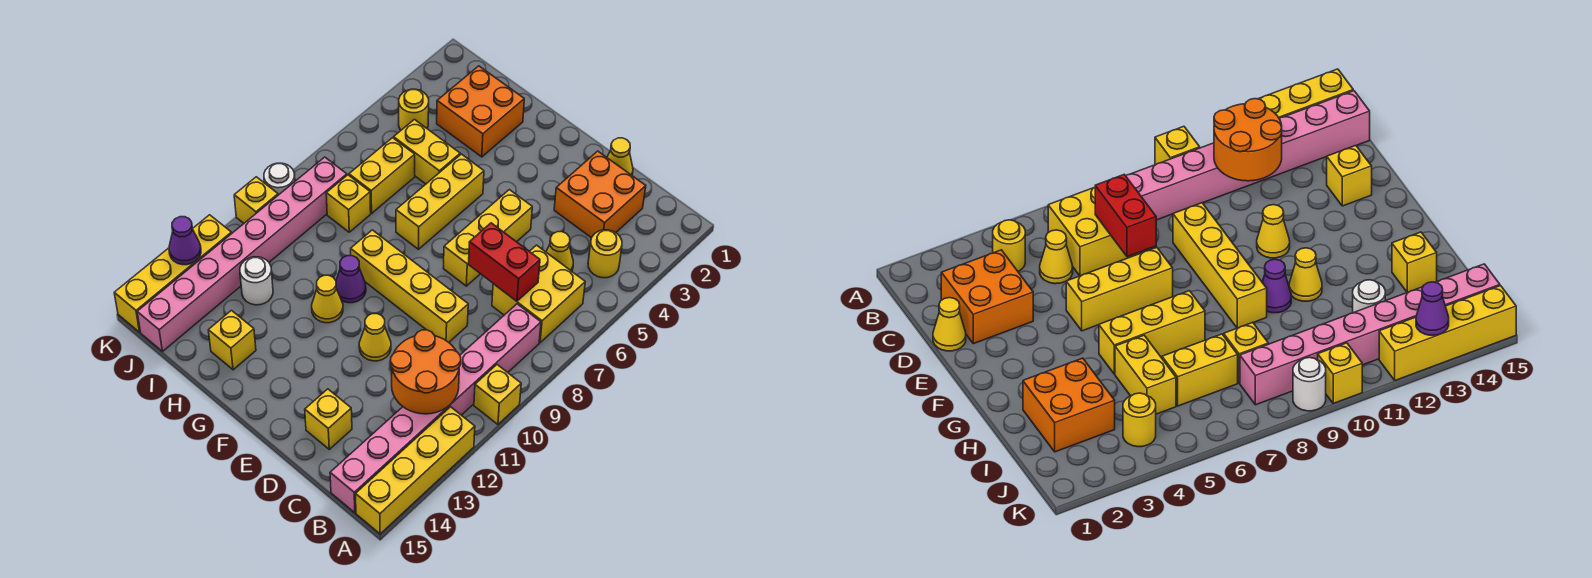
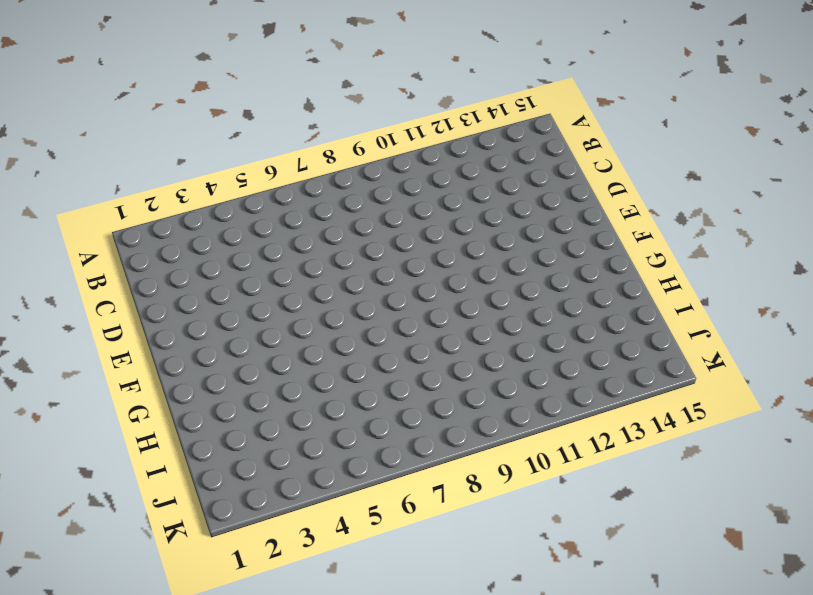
none -> yellow 1x1 brick [474,365,521,424]
none -> yellow 1x4 brick [356,407,475,534]
none -> yellow 1x1 round brick [588,230,622,278]

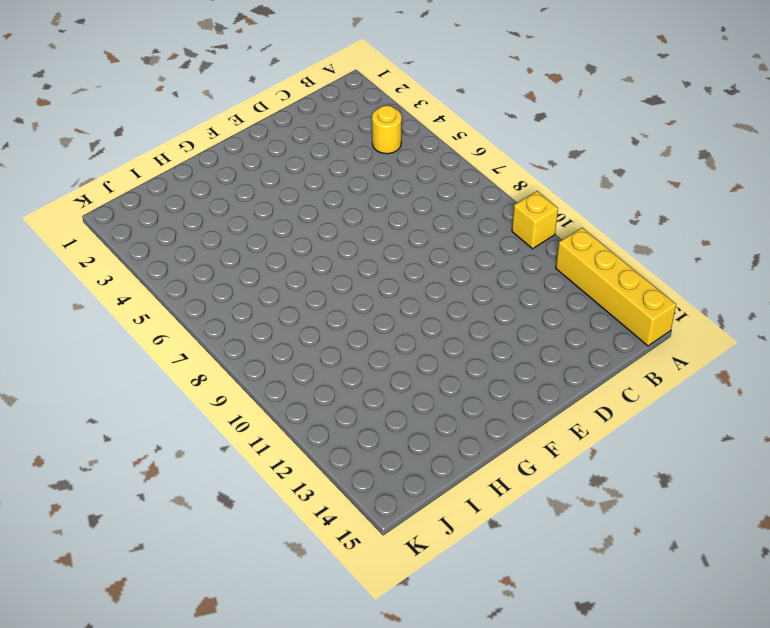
none -> yellow 2x2 brick [492,245,585,343]
none -> pink 1x8 brick [330,304,541,513]
none -> orange 2x2 brick [554,151,646,238]

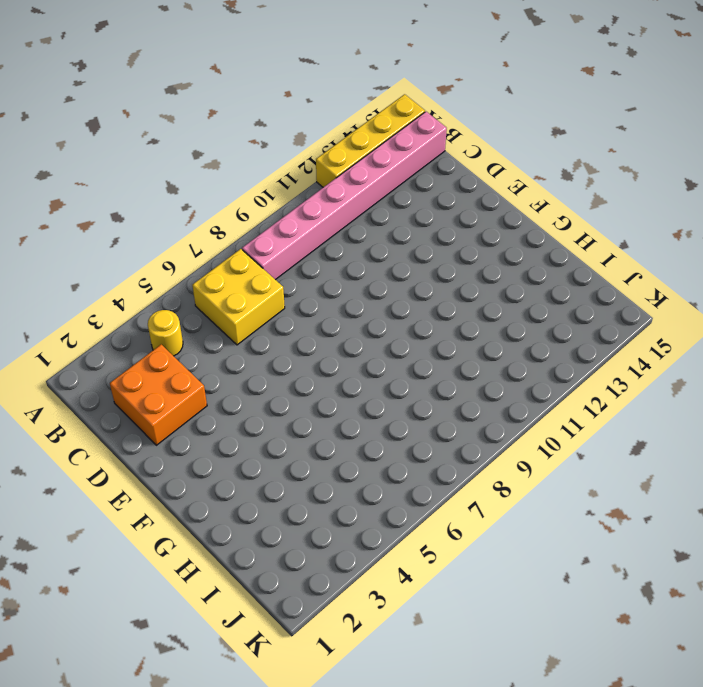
none -> yellow 1x1 brick [474,365,521,424]
none -> yellow 1x1 cone [546,232,573,271]
none -> yellow 1x1 cone [607,138,633,175]

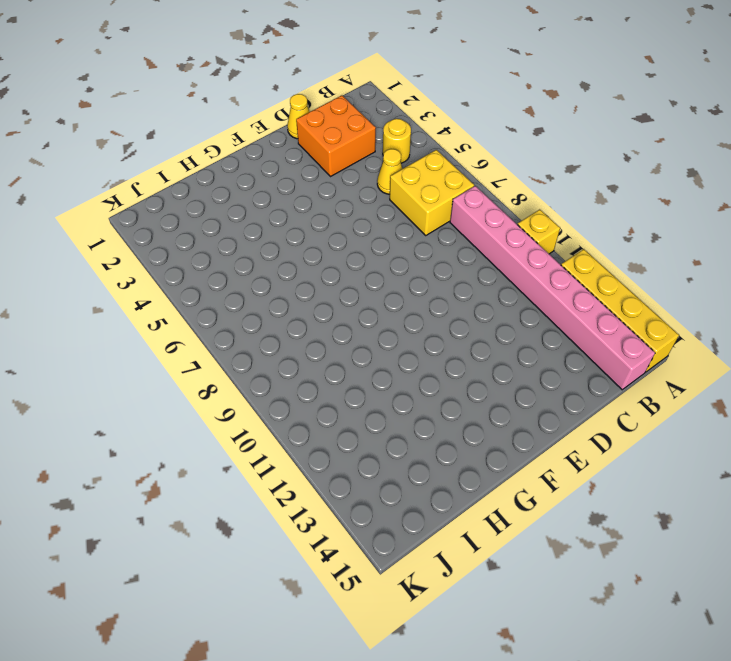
none -> yellow 1x4 brick [351,230,468,342]
none -> yellow 1x1 brick [305,389,352,449]
none -> yellow 1x3 brick [443,190,532,286]

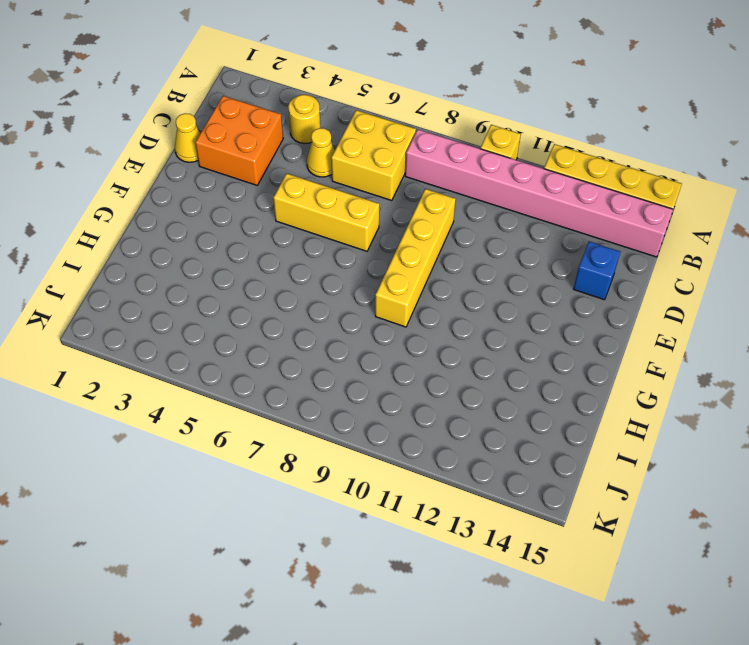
blue 1x1 brick [574,241,620,300] -> yellow 1x1 brick [305,389,352,449]
none -> yellow 1x1 cone [359,314,391,361]
none -> yellow 1x3 brick [396,154,484,249]
none -> purple 1x1 cone [336,256,366,303]

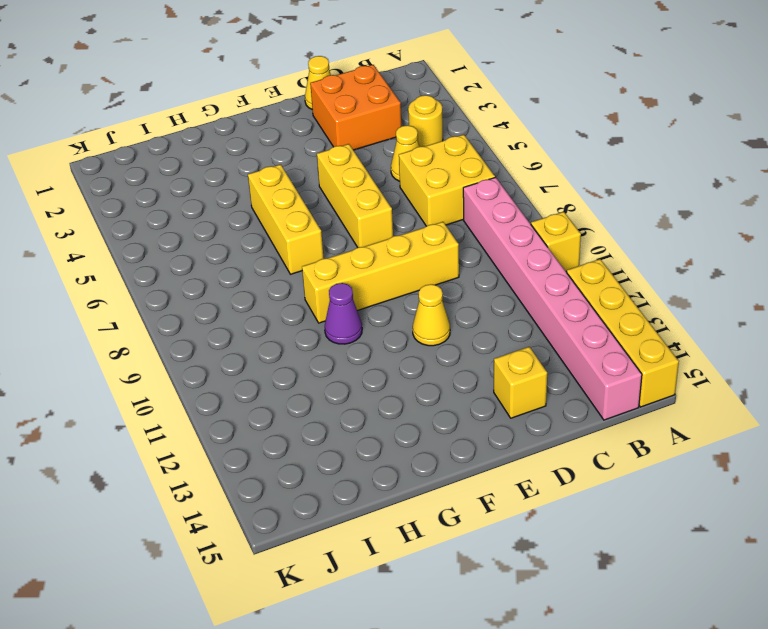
none -> yellow 1x1 cone [312,275,343,323]
none -> orange 2x2 brick [437,66,524,157]
none -> yellow 1x2 brick [394,120,460,184]

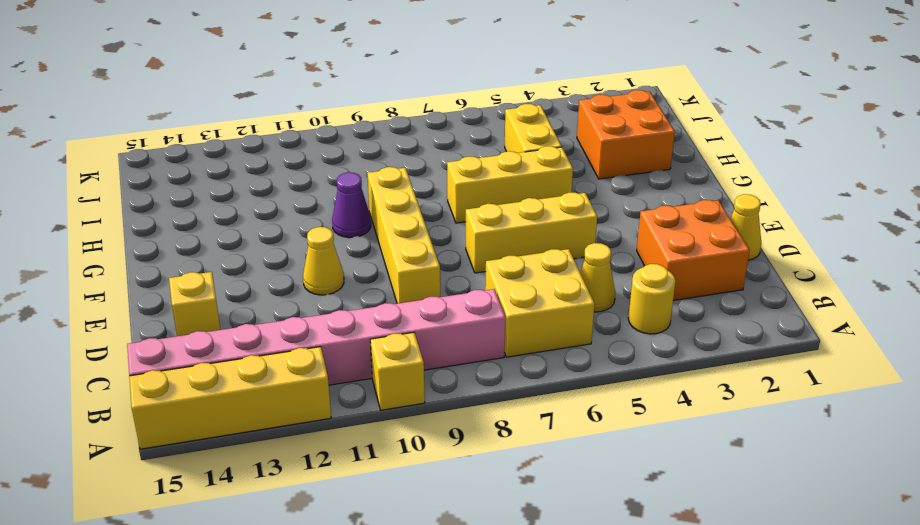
none -> yellow 1x1 cone [312,275,343,323]
none -> yellow 1x1 brick [208,310,256,370]
none -> yellow 1x2 brick [349,138,415,213]

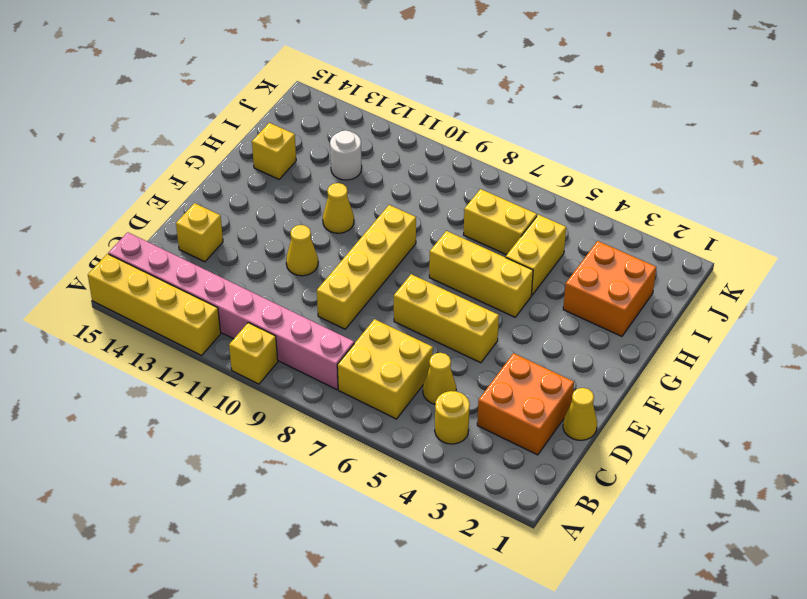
none -> purple 1x1 cone [336,256,366,303]
none -> yellow 1x1 brick [326,175,371,232]
none -> yellow 1x1 round brick [399,89,429,130]

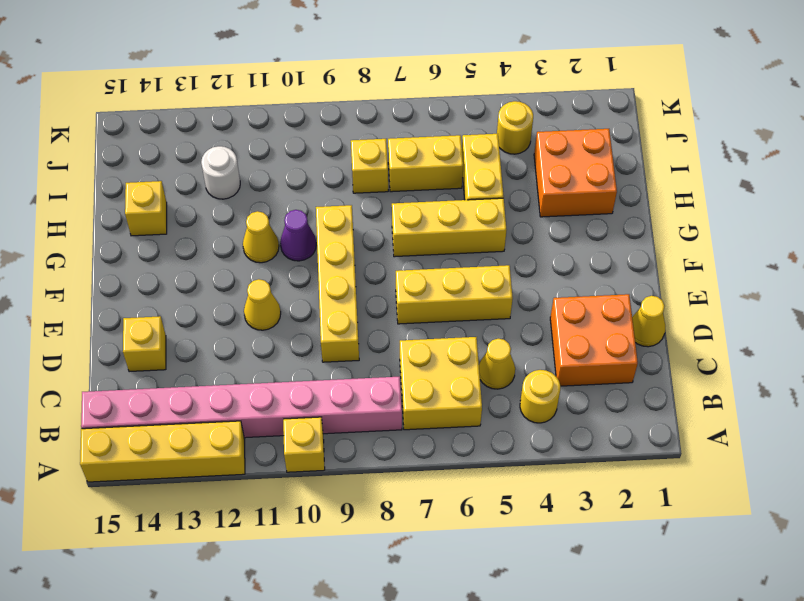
none -> pink 1x8 brick [137,157,347,351]
none -> white 1x1 round brick [264,163,295,195]
none -> yellow 1x1 brick [234,177,278,223]

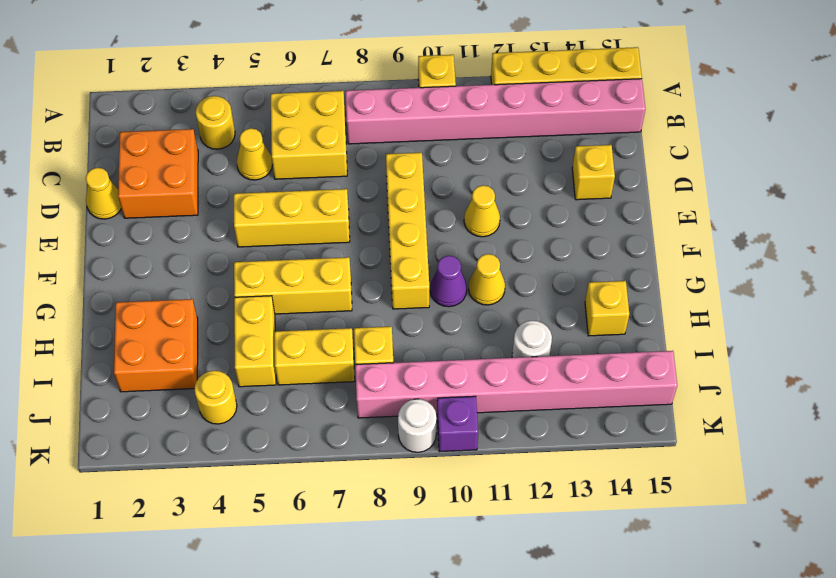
purple 1x1 brick [437,396,478,452] -> yellow 1x1 brick [234,177,278,223]
none -> yellow 1x4 brick [114,215,232,332]
none -> orange 2x2 round brick [391,330,461,414]
none -> red 1x2 brick [469,223,540,301]

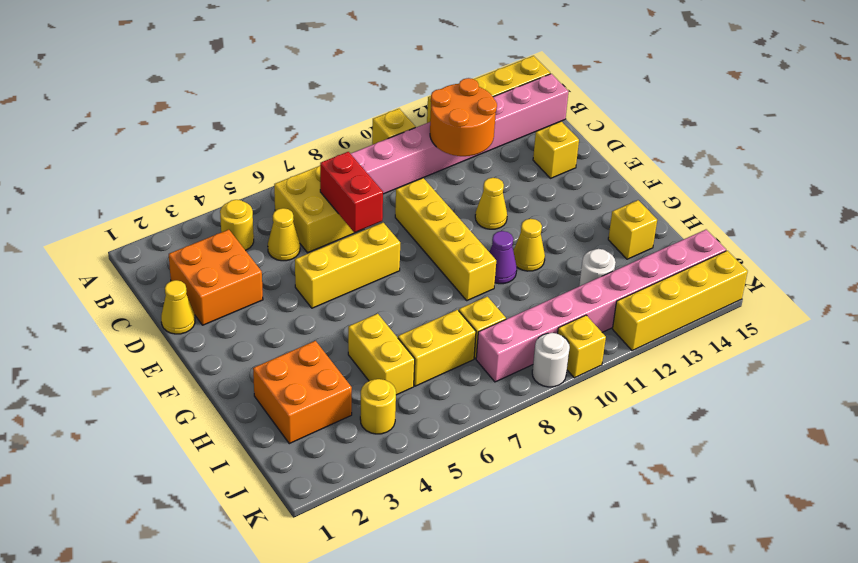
none -> yellow 1x3 brick [396,154,484,249]
none -> purple 1x1 cone [169,217,201,265]

